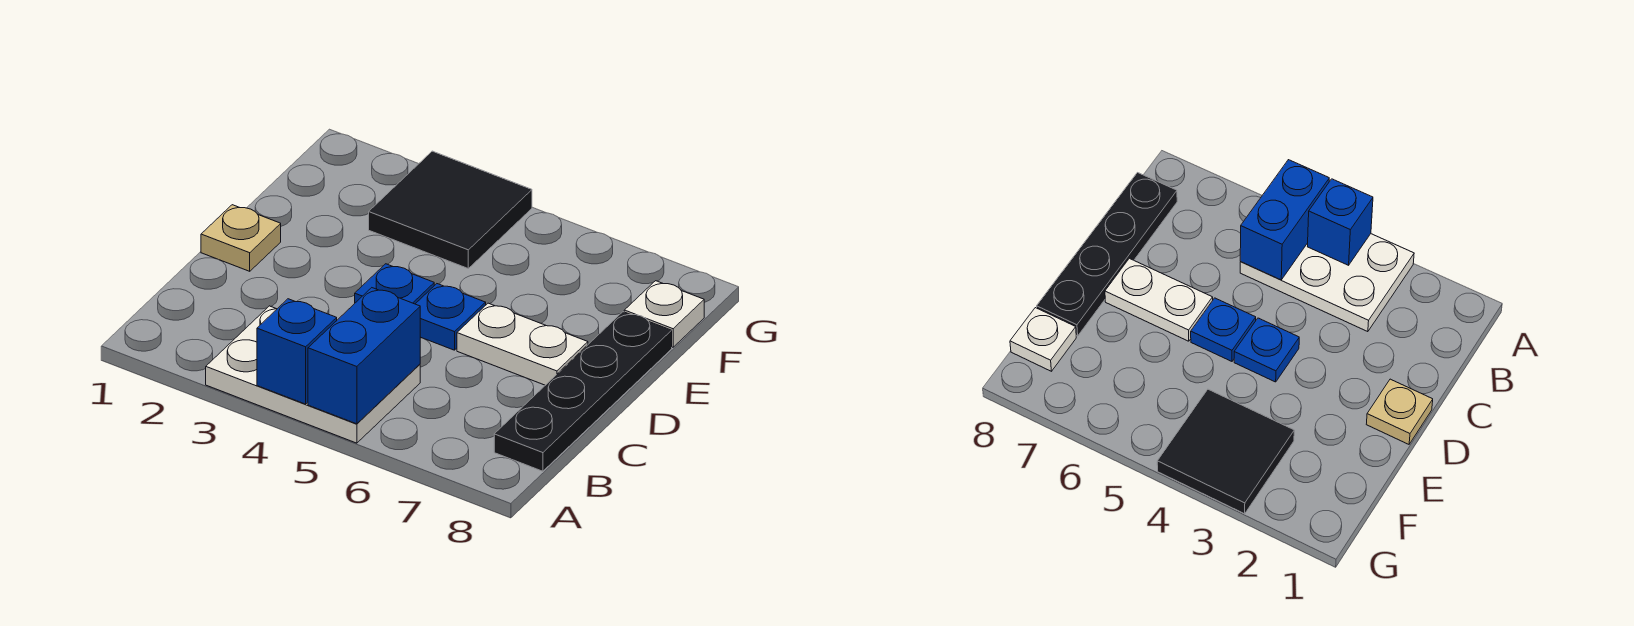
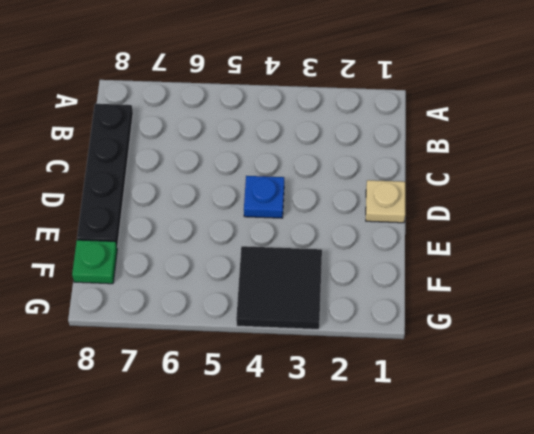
green 1x1 plate [72,240,117,284] -> white 1x1 plate [624,281,704,347]
none -> white 2x3 plate [206,306,420,443]
none -> blue 1x1 plate [416,284,486,350]

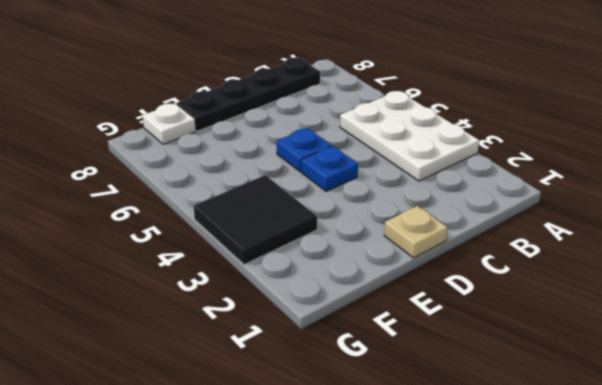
none -> white 1x2 plate [457,303,588,385]
none -> blue 1x1 brick [257,299,337,404]

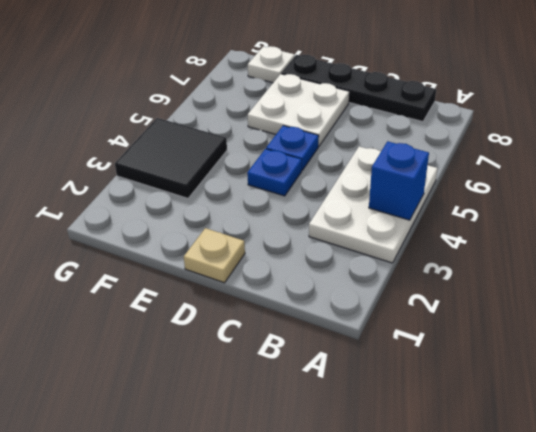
white 2x2 plate [248,74,349,146] -> white 1x2 plate [457,303,588,385]
none -> blue 1x2 brick [308,288,421,424]

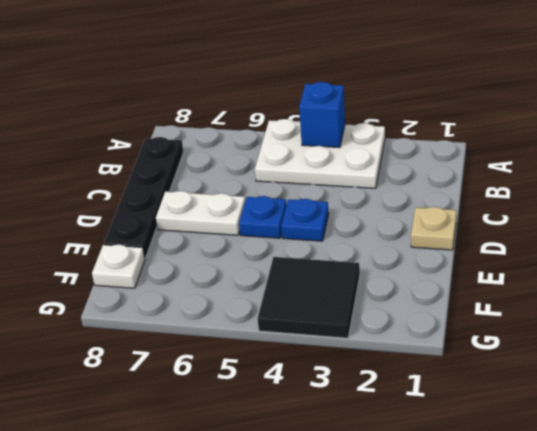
none -> blue 1x2 brick [308,288,421,424]

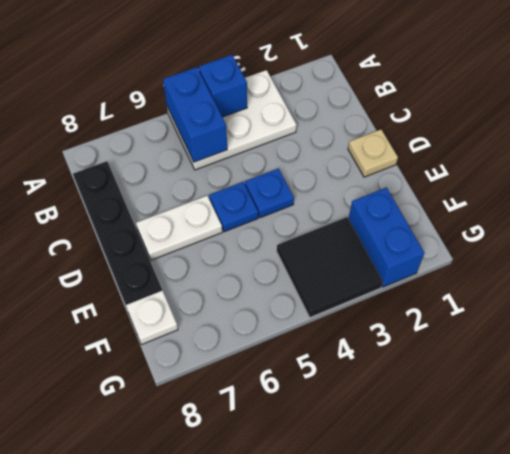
blue 1x2 brick [349,188,424,287] -> none

